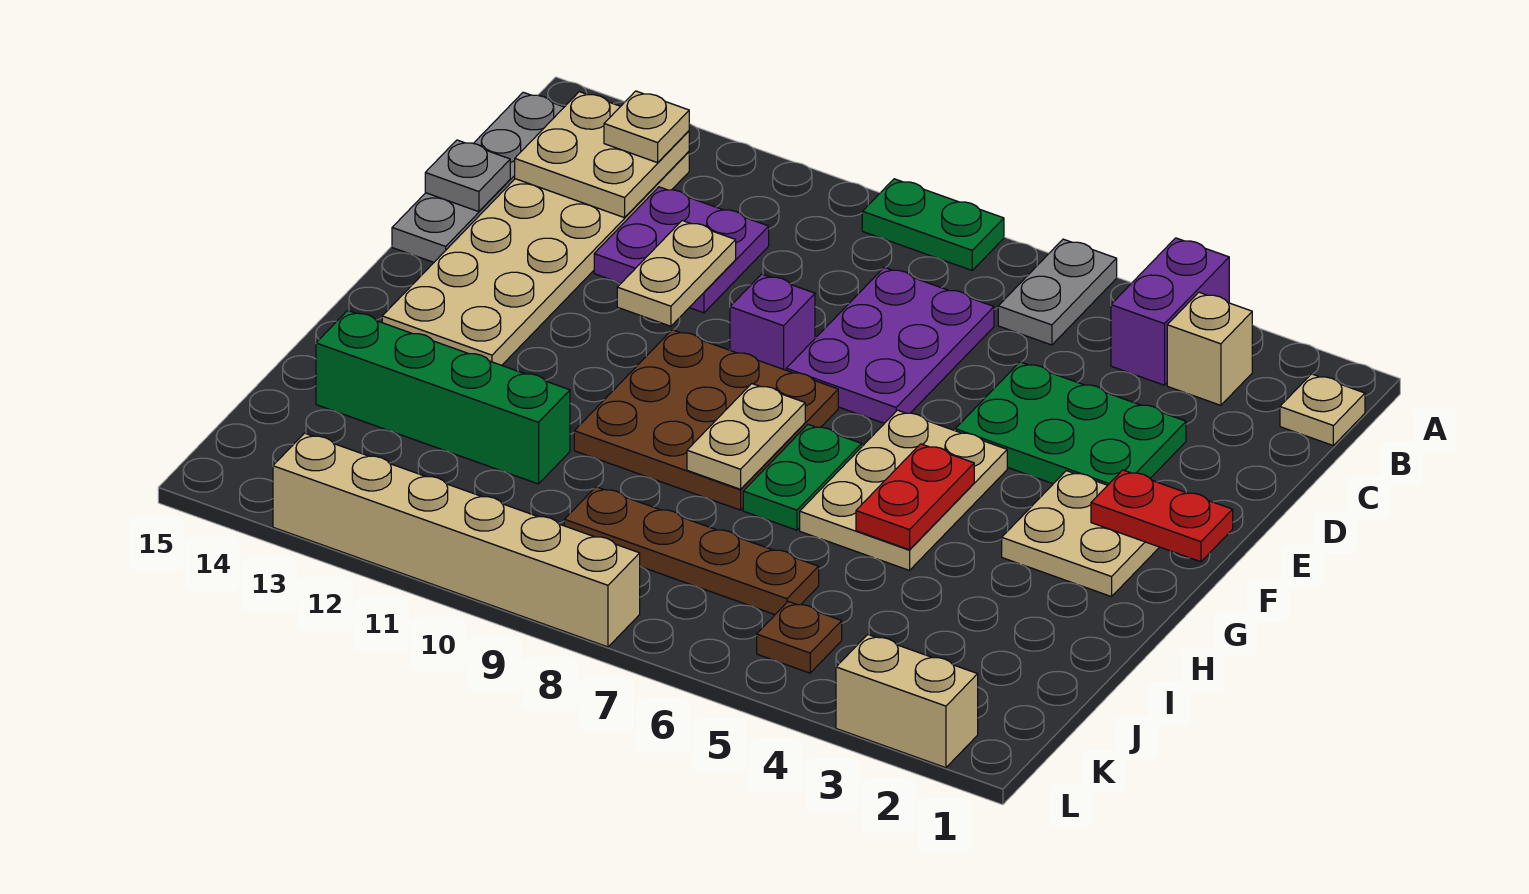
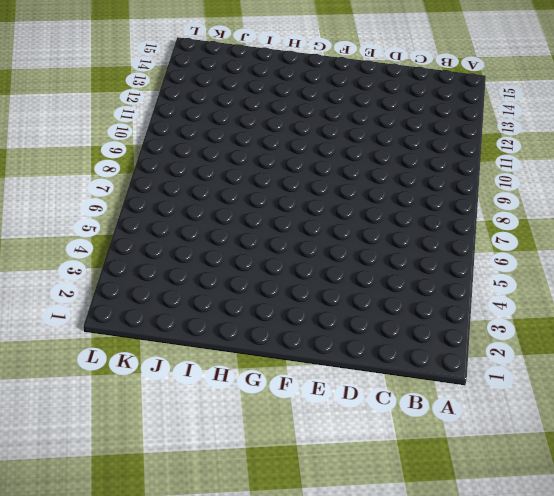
none -> purple 1x2 brick [1111,238,1229,385]
none -> grey 1x2 plate [998,239,1117,345]
none -> green 1x2 plate [862,179,1004,270]

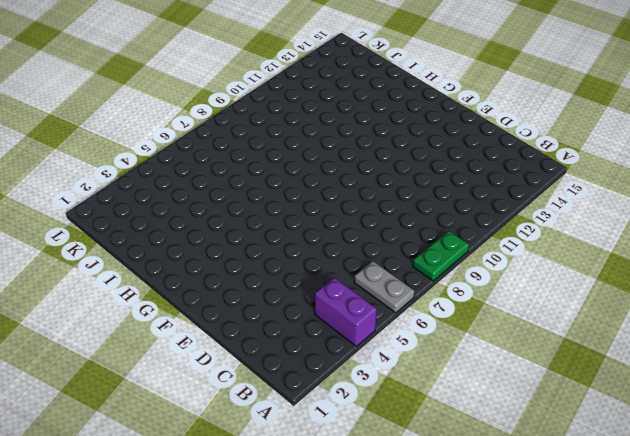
none -> tan 1x1 plate [1280,374,1365,445]
none -> tan 1x1 brick [1167,292,1252,405]
none -> tan 2x6 plate [382,152,689,365]

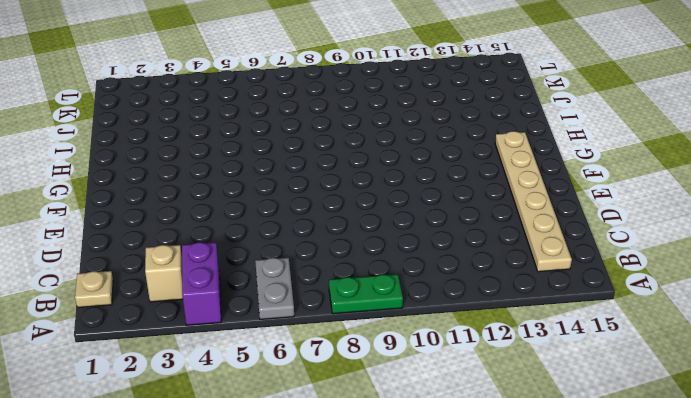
tan 1x6 plate [495,131,572,272] -> tan 2x6 plate [382,152,689,365]
none -> grey 1x4 plate [392,92,564,262]
none -> purple 2x3 plate [786,267,994,423]
none -> purple 2x2 plate [594,187,769,313]

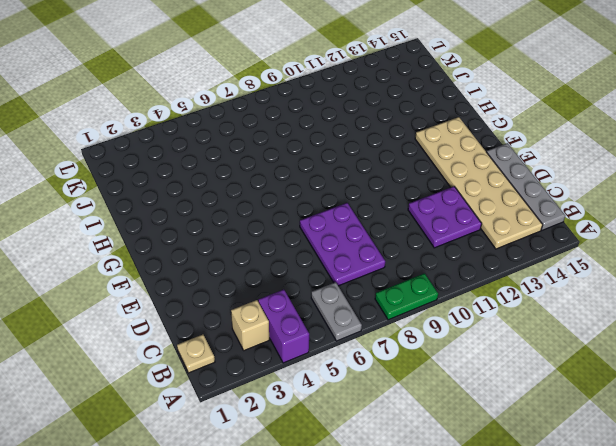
none -> green 2x3 plate [955,362,1186,485]
none -> purple 1x1 brick [730,274,815,370]
none -> tan 2x2 plate [1002,471,1159,597]

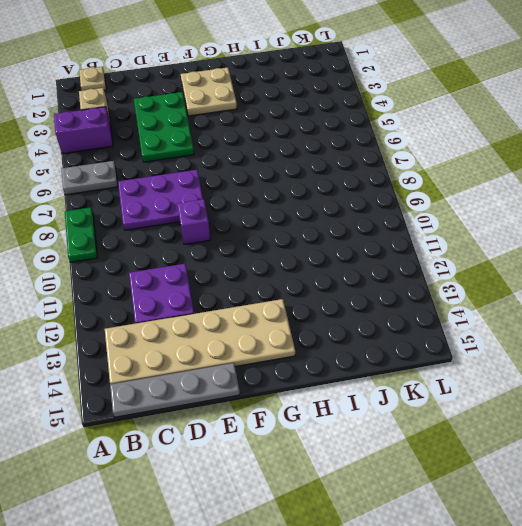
none -> tan 2x3 plate [800,410,1007,570]
none -> brown 3x3 plate [574,330,838,510]
none -> green 1x2 plate [743,424,862,530]

